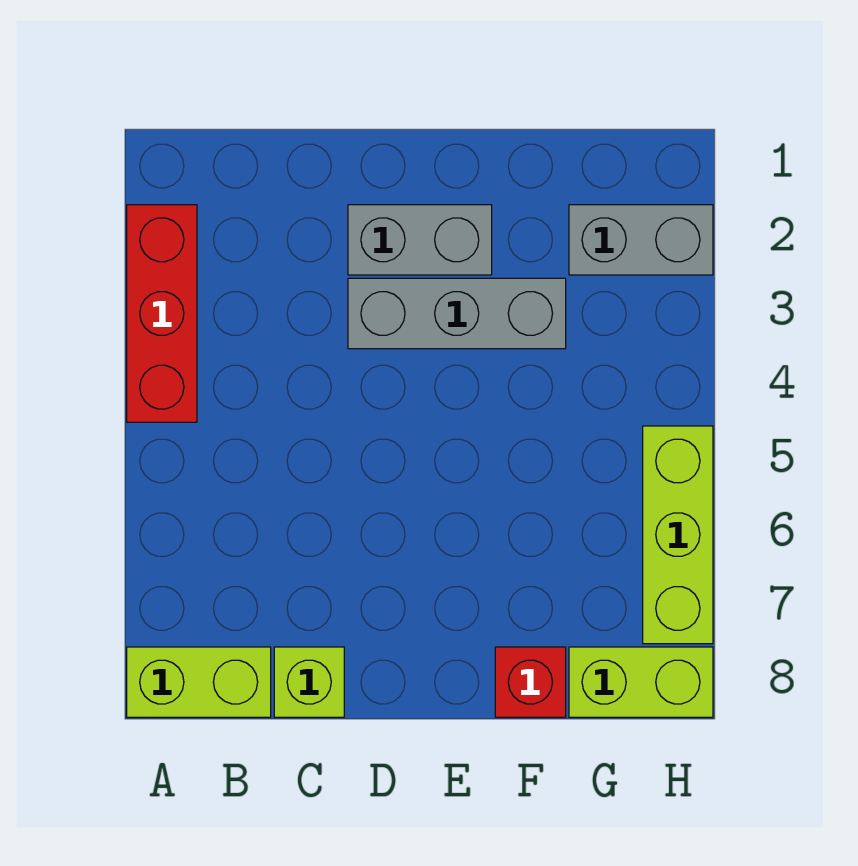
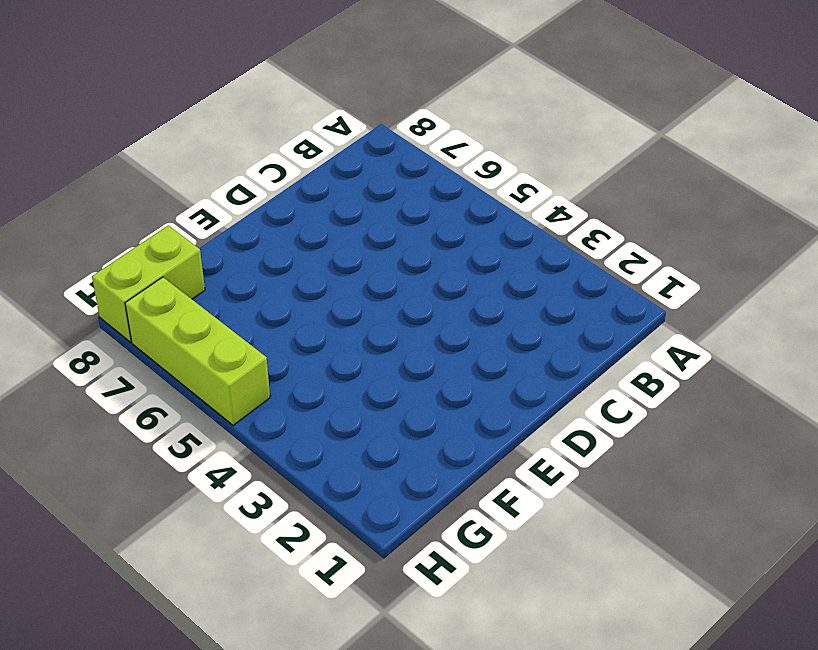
none -> red 1x3 brick [127,205,197,422]
none -> lime 1x2 brick [127,647,271,717]

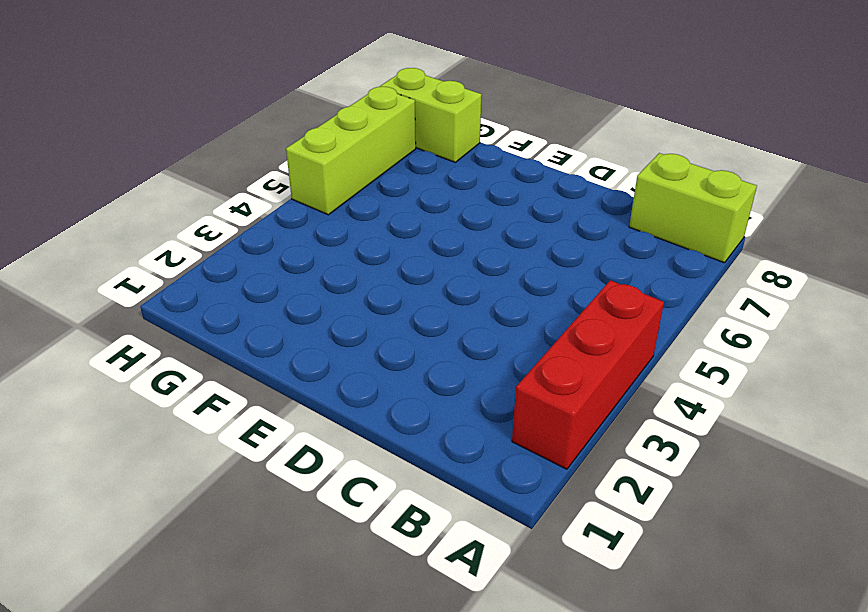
none -> lime 1x1 brick [274,647,344,717]
none -> grey 1x2 brick [348,205,492,275]

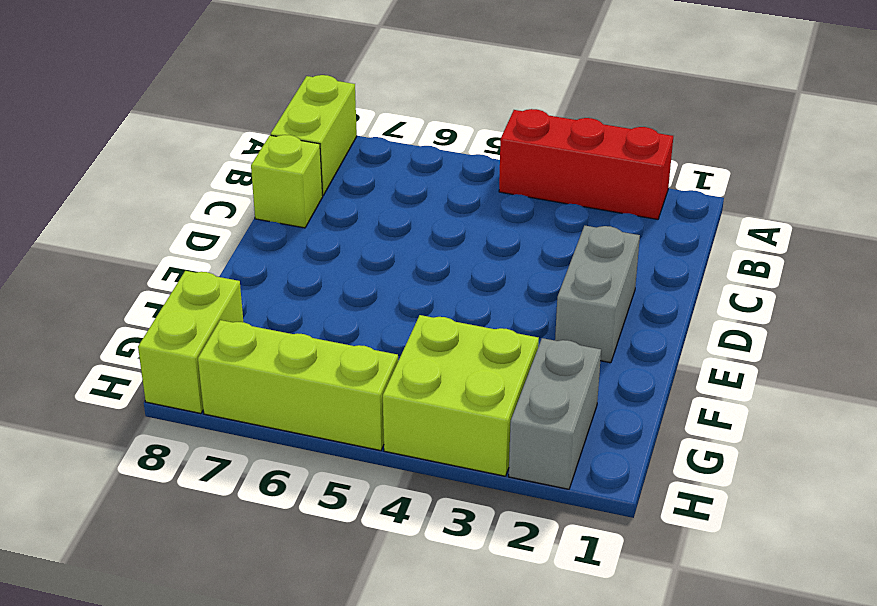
lime 2x2 brick [383,315,539,476] -> none
none -> grey 1x3 brick [348,278,566,349]
none -> red 1x1 brick [495,647,566,717]

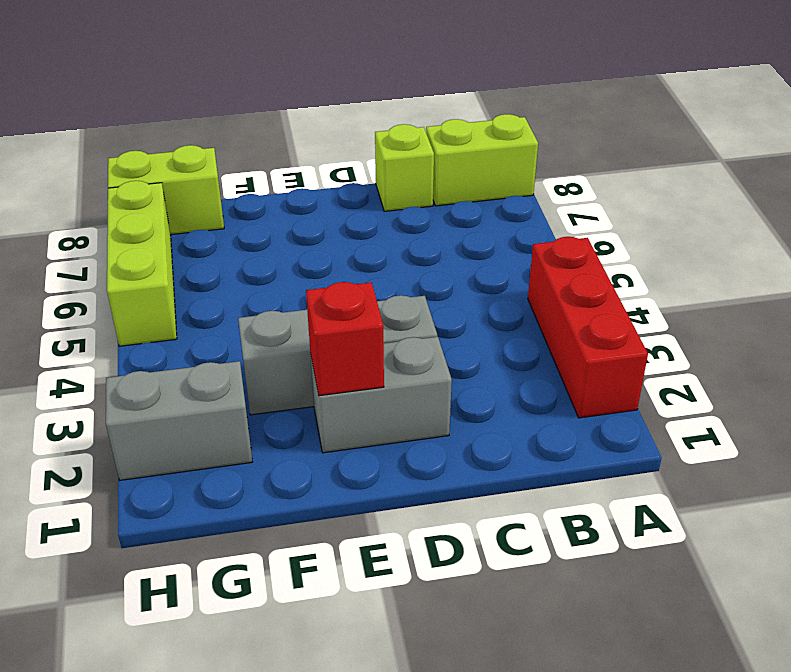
red 1x1 brick [306,282,384,396] -> red 1x1 brick moved to [495,647,566,717]

